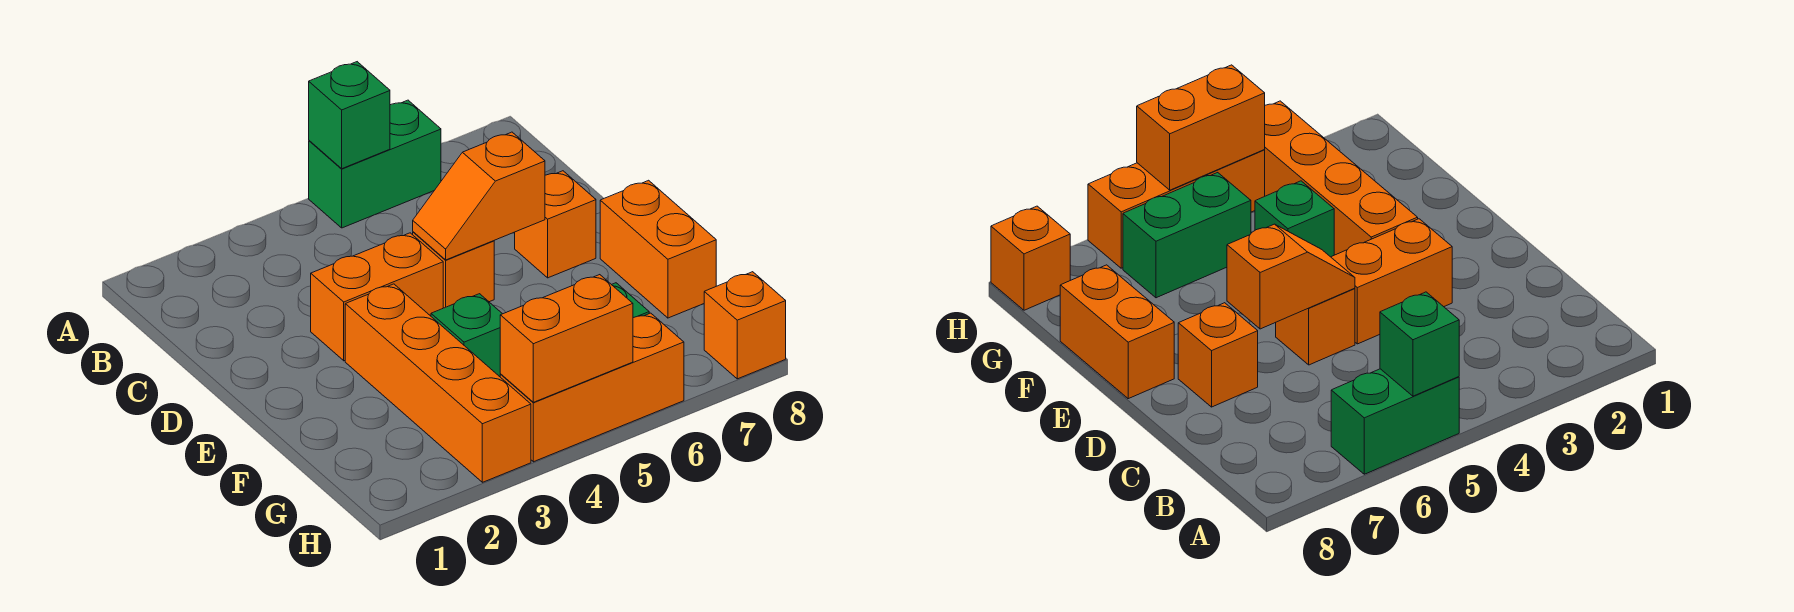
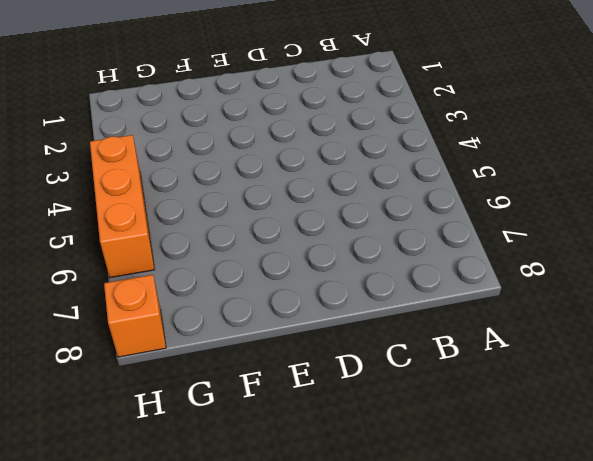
none -> green 1x2 brick [309,100,441,228]
none -> orange 1x2 brick [311,233,443,361]
none -> orange 1x1 brick [413,232,494,308]

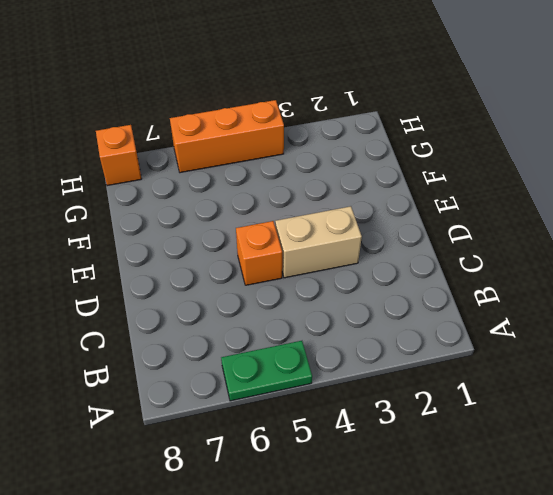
green 1x2 plate [221,341,312,401] -> green 1x2 brick [309,100,441,228]
tan 1x2 brick [275,206,362,278] -> orange 1x2 brick [311,233,443,361]
none -> orange 1x1 brick [515,171,596,278]
none -> orange 1x4 brick [345,284,531,482]
none -> orange 1x2 brick [600,180,716,318]

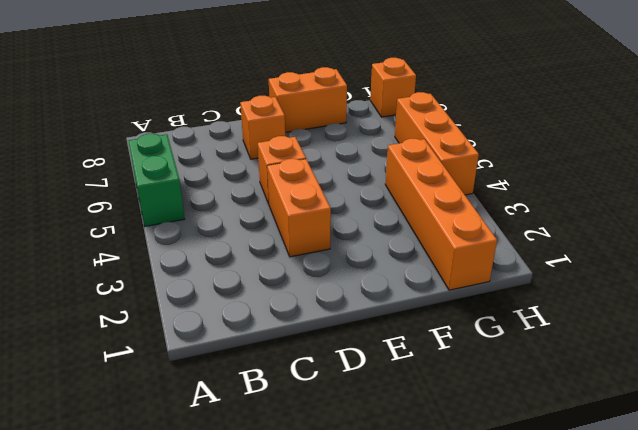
orange 1x4 brick [385,139,497,290] -> orange 1x4 brick turned to [345,284,531,482]
none -> green 1x1 brick [431,294,502,377]
none -> green 1x2 brick [1123,173,1251,298]
none -> green 1x1 brick [309,62,390,169]

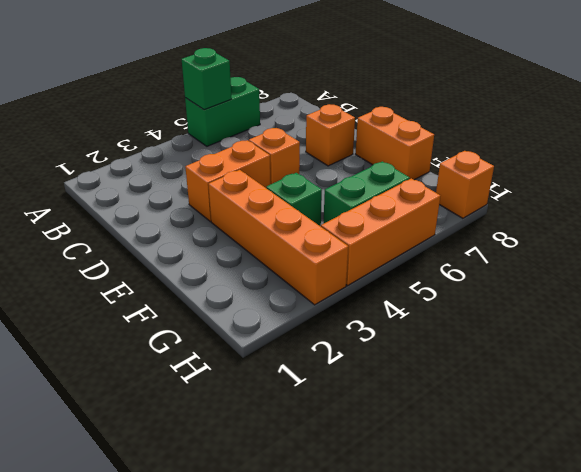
none -> orange 1x2 slope [413,132,545,260]
none -> orange 1x2 brick [500,275,633,402]

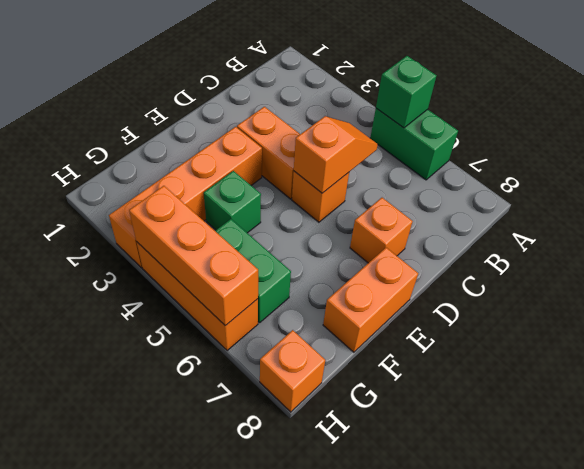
orange 1x2 slope [294,116,378,193] -> orange 1x2 slope turned to [413,132,545,260]
orange 1x3 brick [129,186,258,326] -> orange 1x2 brick [500,275,633,402]

